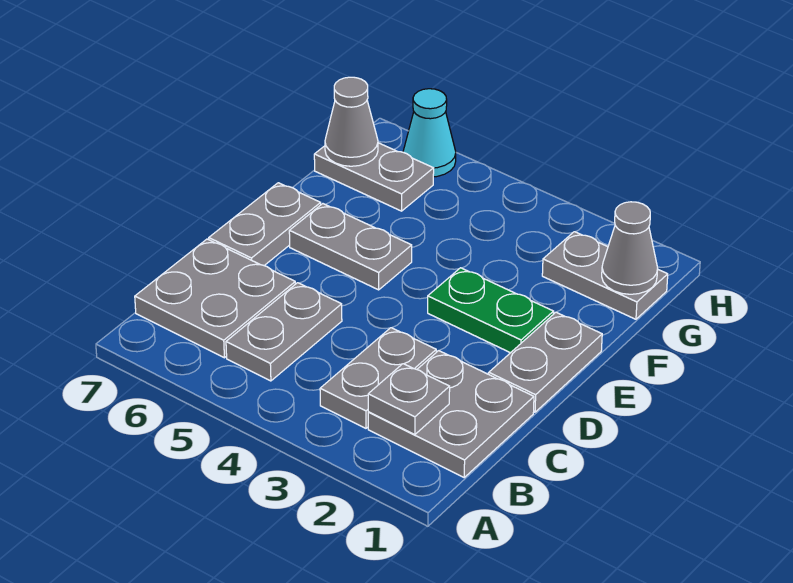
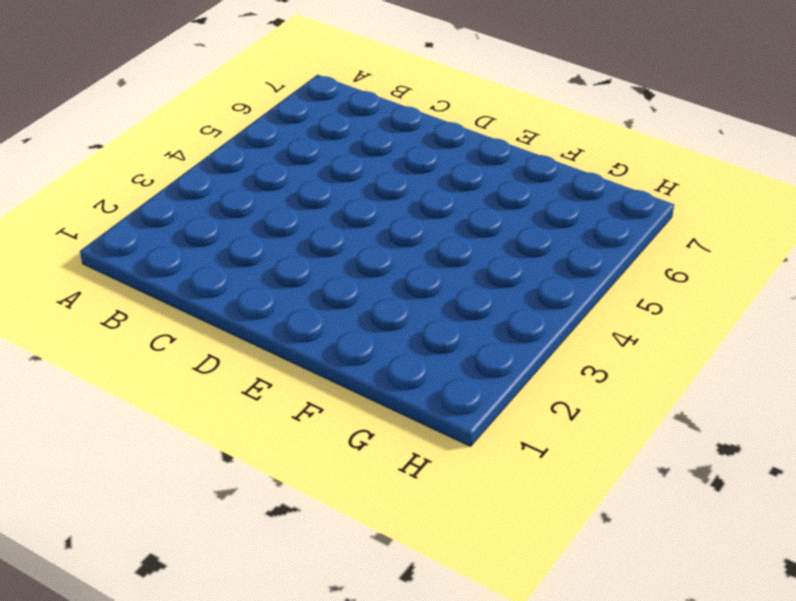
none -> grey 2x2 plate [368,351,534,477]
none -> grey 1x2 plate [320,328,436,428]
none -> grey 1x2 plate [226,283,342,381]

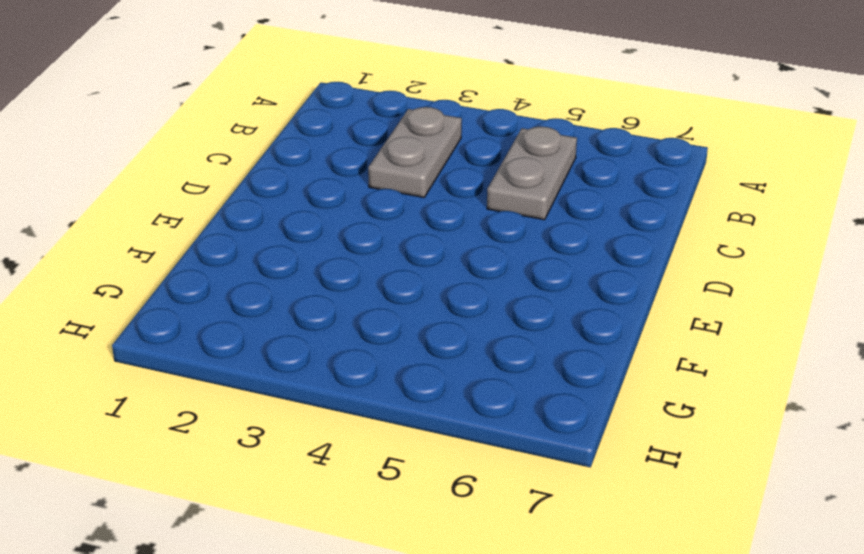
none -> grey 2x2 plate [368,351,534,477]
none -> grey 2x2 plate [135,239,295,358]
none -> grey 1x2 plate [489,312,602,412]

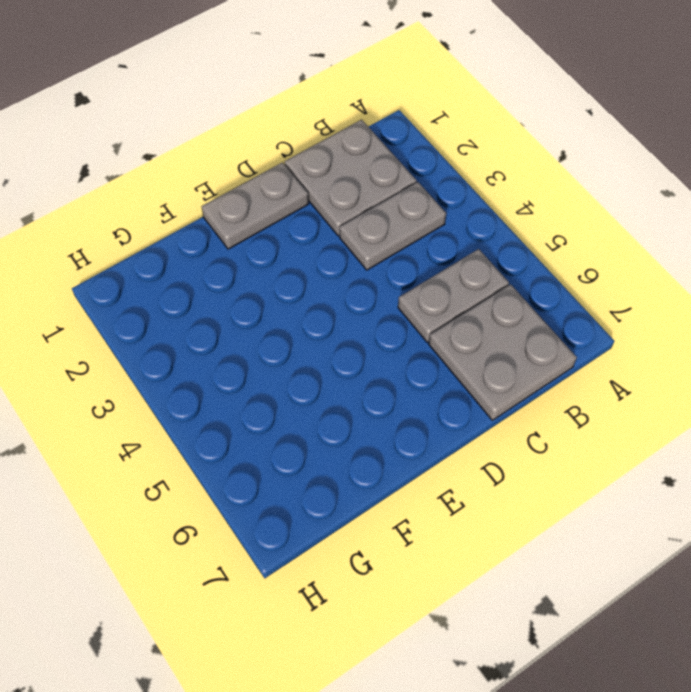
none -> grey 1x2 plate [209,183,321,266]
none -> green 1x2 plate [428,268,554,353]
none -> grey 1x2 plate [289,204,412,290]

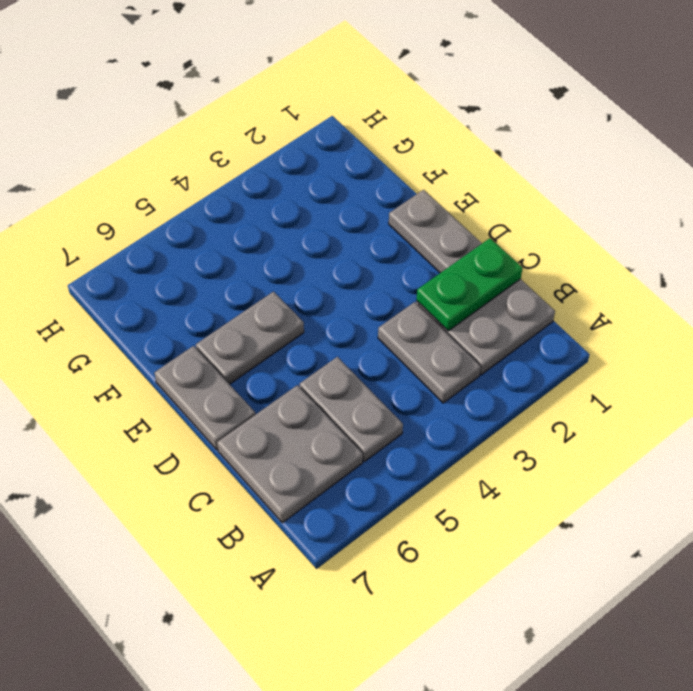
green 1x2 plate [417,238,522,331] -> green 1x2 plate moved to [428,268,554,353]
none -> grey 1x2 plate [542,232,668,319]
none -> grey 1x2 plate [314,143,434,211]
none -> cyan 1x1 cone [403,89,456,177]

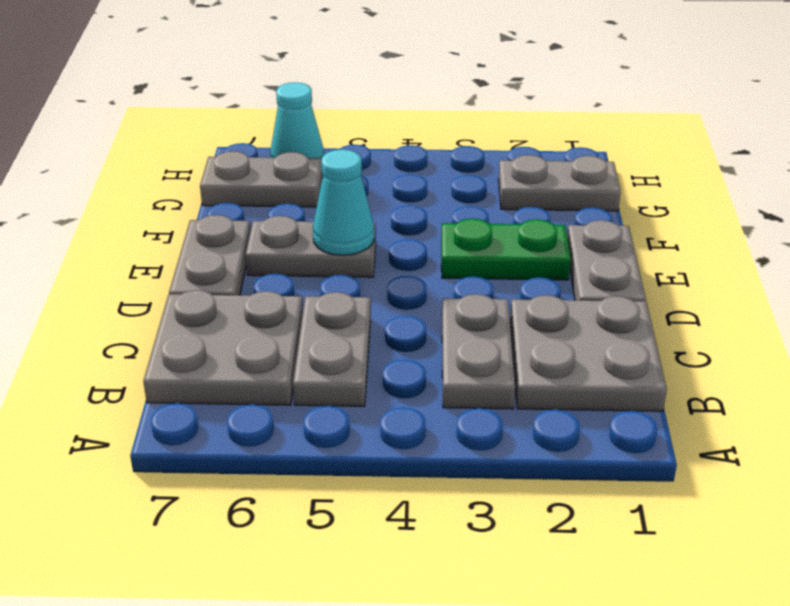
cyan 1x1 cone [313,150,374,255] -> none
none -> grey 1x1 plate [368,364,450,435]
none -> grey 1x1 cone [602,202,658,294]
none -> grey 1x1 cone [325,77,378,166]

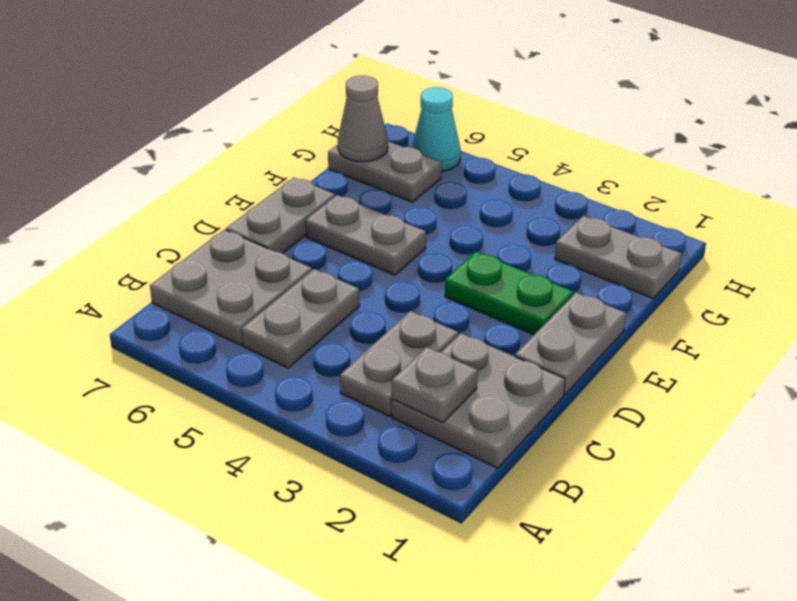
none -> grey 1x1 cone [602,202,658,294]

